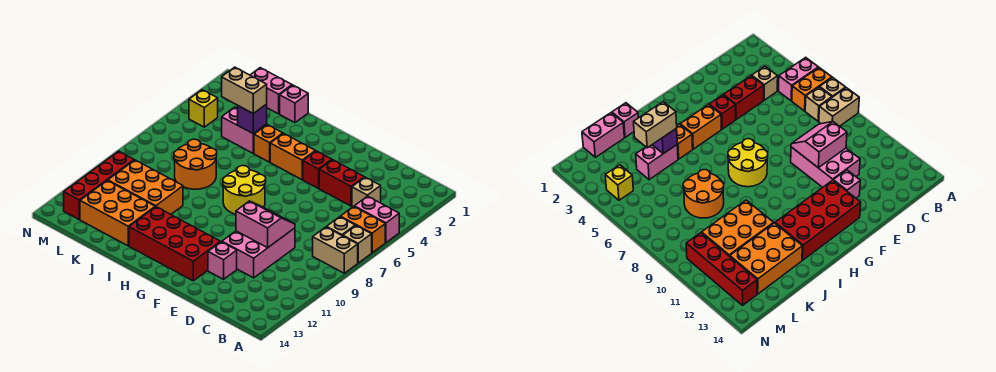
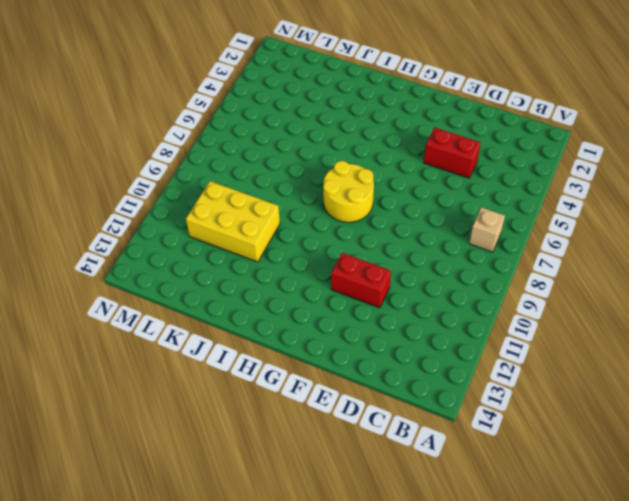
red 1x2 brick [331,253,391,308] -> pink 2x3 brick [222,228,295,278]
yellow 2x3 brick [186,181,280,262] -> orange 2x3 brick [108,160,183,214]
none -> pink 1x2 brick [354,196,399,242]
none -> orange 1x2 brick [340,206,385,253]
none -> tan 1x1 brick [343,226,372,263]

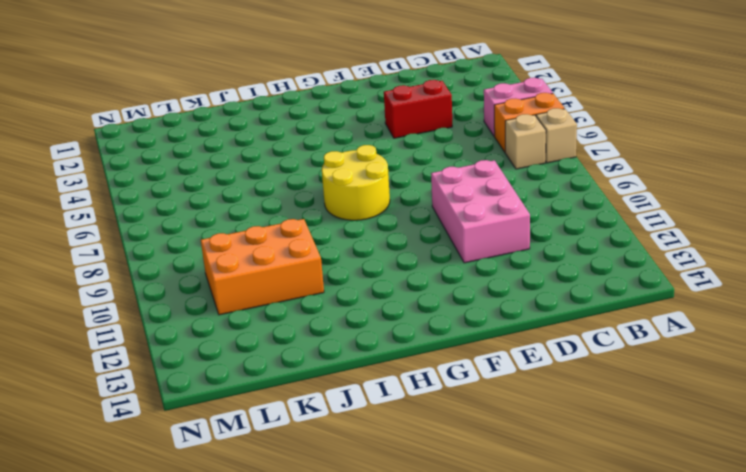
none -> tan 1x2 brick [313,227,358,273]
none -> tan 1x1 brick [352,177,381,207]
none -> pink 1x1 brick [208,242,237,279]

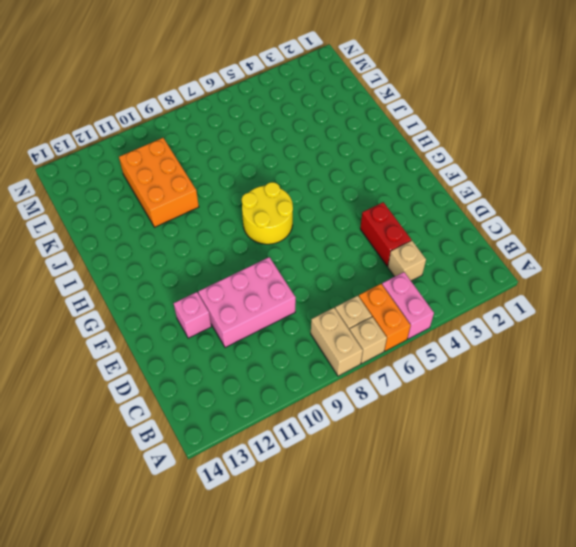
none -> red 1x1 brick [303,151,332,189]
none -> red 2x4 brick [129,207,220,281]
none -> orange 1x2 brick [270,133,315,180]

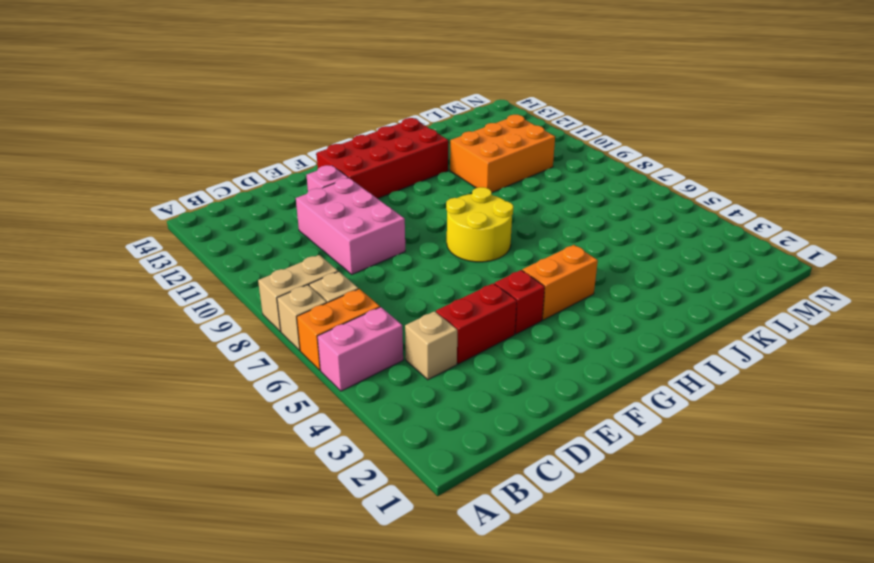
none -> orange 1x1 brick [254,125,283,162]
none -> pink 1x1 brick [280,85,308,123]
none -> pink 1x2 brick [222,107,267,153]

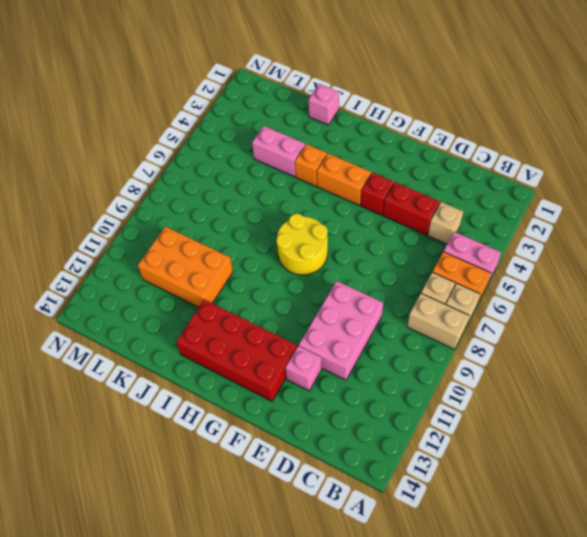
none -> orange 2x2 round brick [174,139,217,189]
none -> orange 2x3 brick [80,181,155,246]
none -> pink 1x2 brick [250,68,292,114]

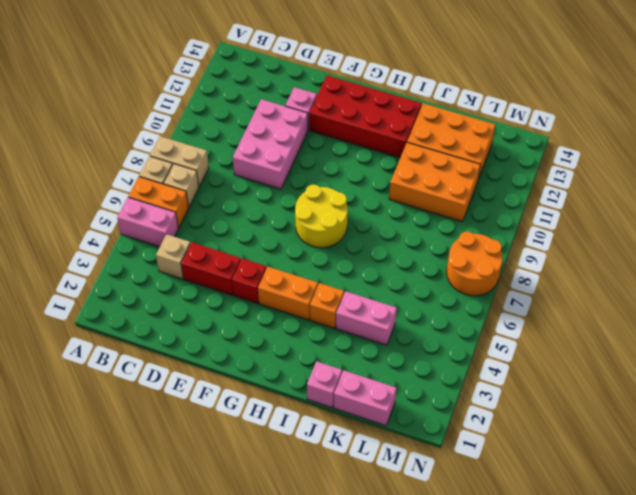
orange 2x2 round brick [447,232,503,296] -> orange 2x2 round brick moved to [174,139,217,189]
none -> yellow 1x1 brick [189,90,218,127]
none -> red 1x4 brick [64,151,134,219]
none -> pink 2x2 slope [236,201,295,248]

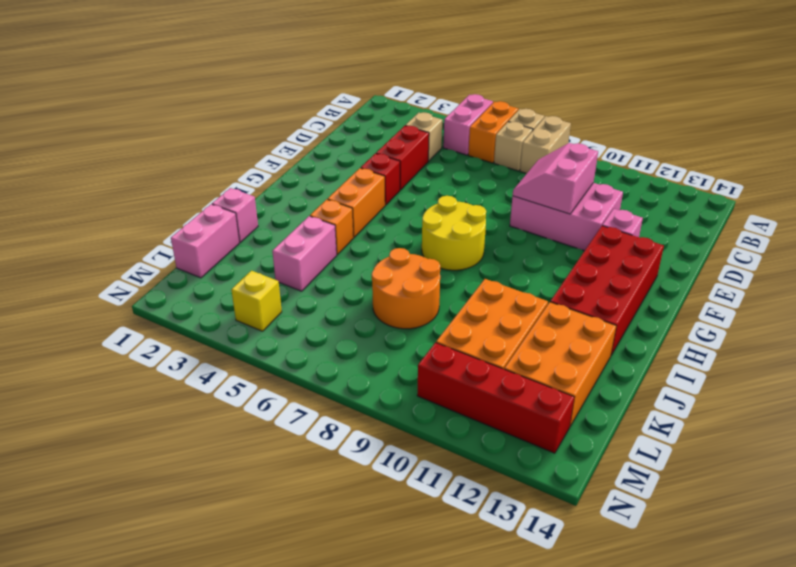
none -> purple 1x1 brick [238,104,267,134]
none -> tan 1x2 brick [222,67,267,114]

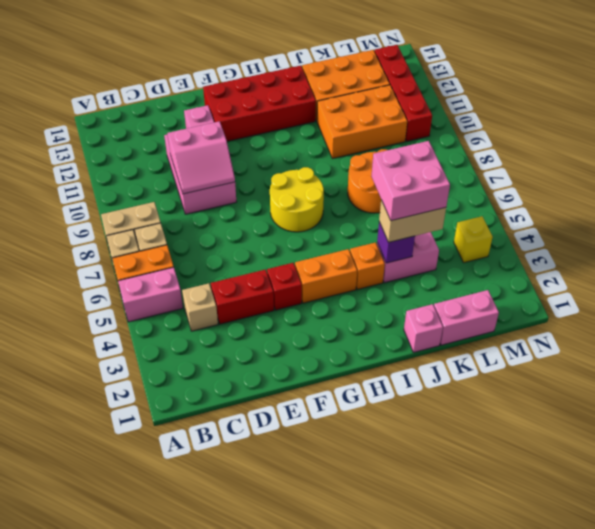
pink 2x2 brick [371,141,450,221] -> none

